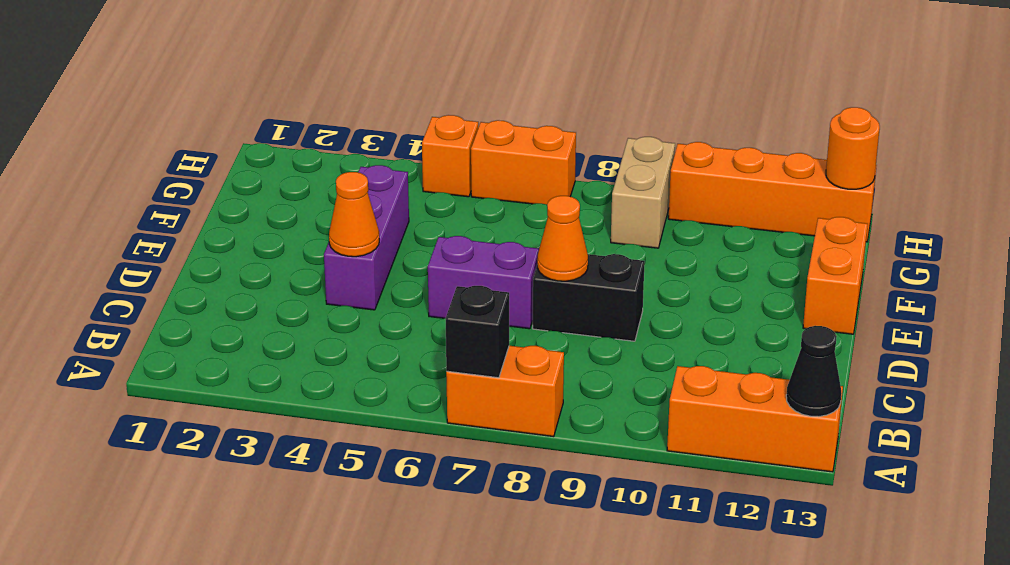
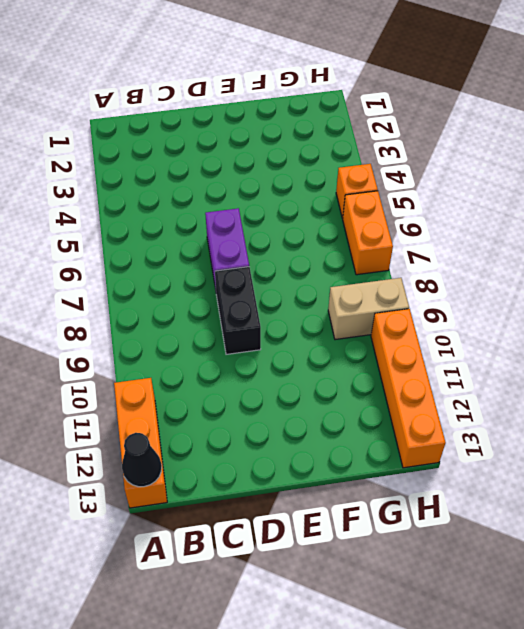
none -> orange 1x2 brick [446,346,564,437]
none -> purple 1x3 brick [324,165,409,310]
none -> orange 1x2 brick [803,217,868,334]

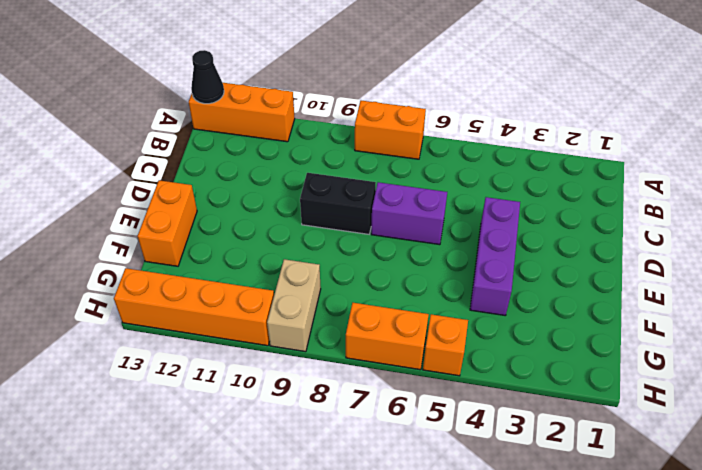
none -> black 1x1 brick [446,286,510,378]
none -> orange 1x1 cone [329,172,379,257]
none -> orange 1x1 cone [537,196,588,281]

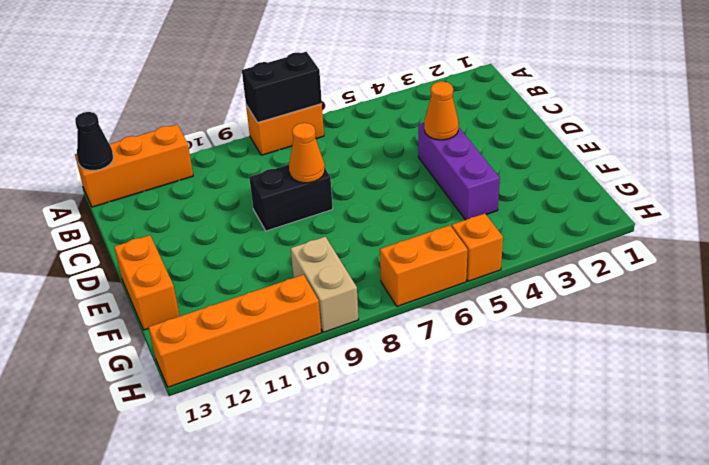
black 1x2 brick [242,52,322,123] -> black 1x1 brick [446,286,510,378]
none -> purple 1x2 brick [428,236,539,329]
none -> orange 1x1 round brick [826,107,880,189]

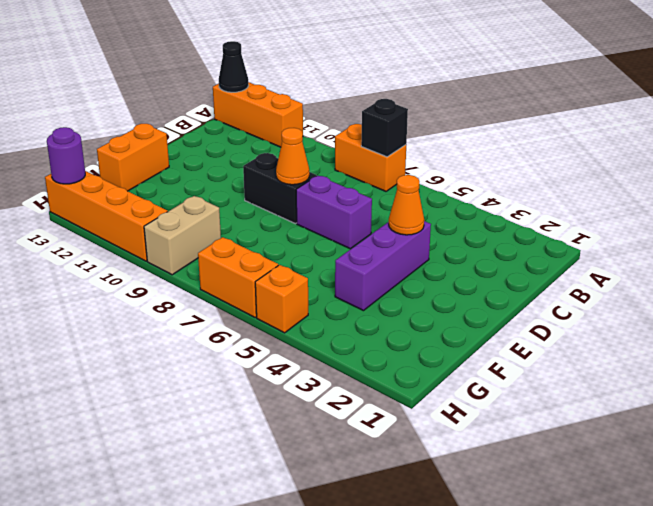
purple 1x1 round brick [47,127,85,184] -> orange 1x1 round brick [826,107,880,189]

